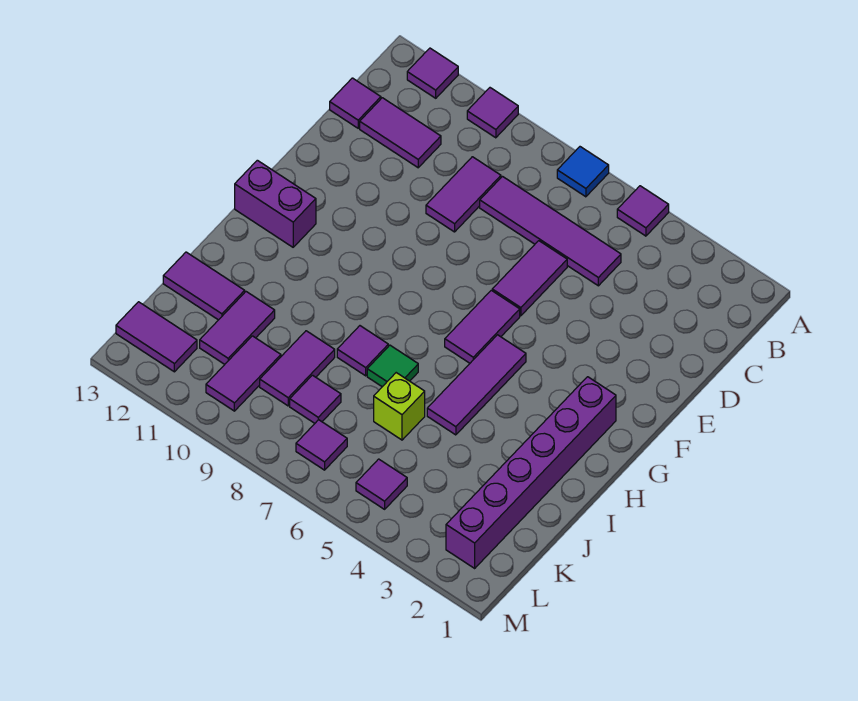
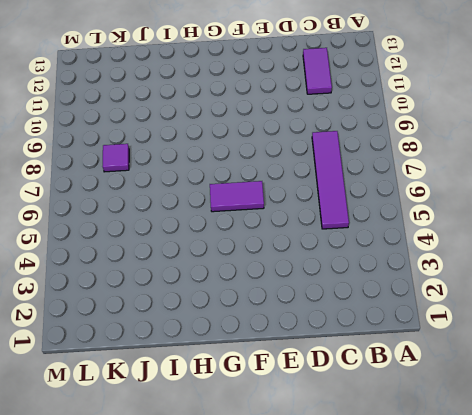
none -> purple 1x1 tile [617,186,669,236]
none -> blue 1x1 tile [557,147,609,197]
none -> purple 1x1 tile [467,88,518,138]

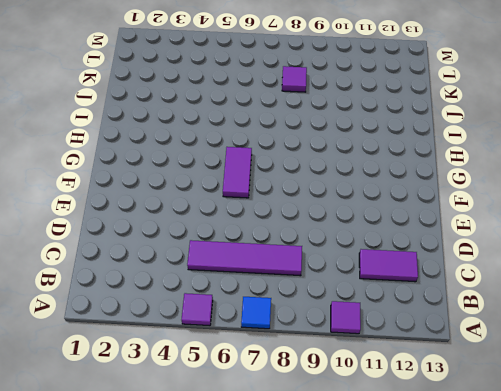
none -> purple 1x1 tile [407,48,458,98]
none -> purple 1x2 tile [426,157,501,232]
none -> purple 1x1 tile [330,78,381,128]

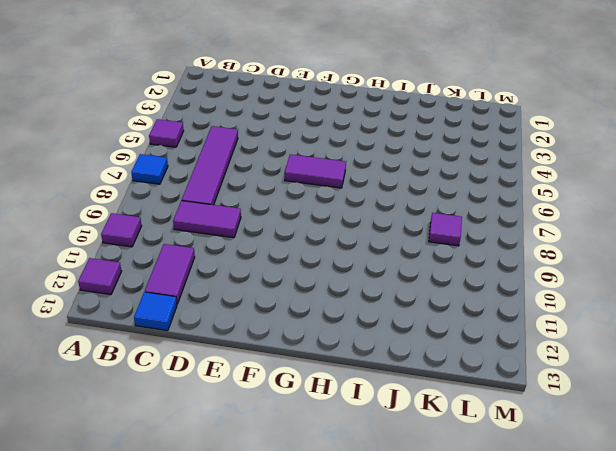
blue 1x1 tile [134,292,177,331] -> purple 1x1 tile [330,78,381,128]
none -> purple 1x2 tile [492,241,567,316]
none -> purple 1x6 brick [446,377,616,568]
none -> purple 1x3 tile [427,335,526,435]

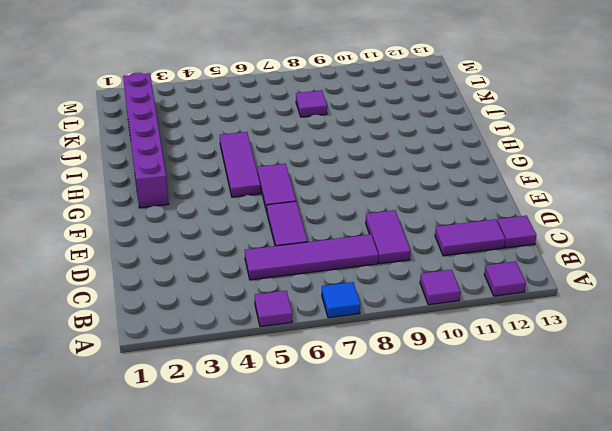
none -> purple 1x2 brick [235,160,316,247]
none -> green 1x1 tile [367,345,418,387]
none -> purple 1x1 tile [337,326,388,376]

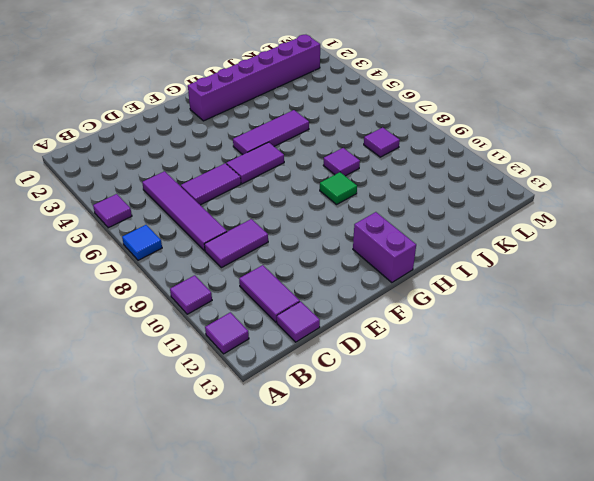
green 1x1 tile [320,172,357,204] -> green 1x1 tile moved to [367,345,418,387]
none -> lime 1x1 brick [374,373,425,440]
none -> purple 1x2 tile [260,331,335,406]
none -> purple 1x2 tile [200,292,275,364]

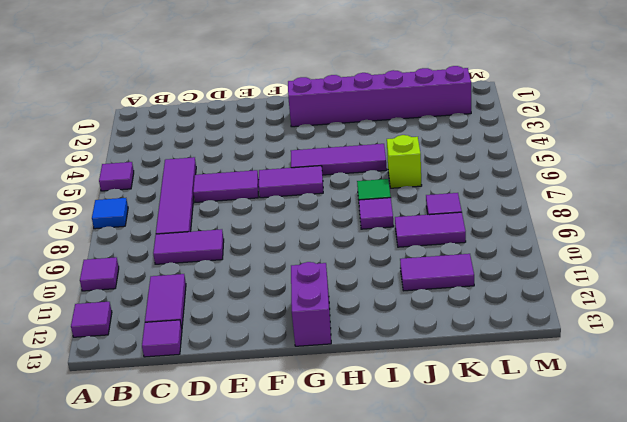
none -> purple 1x2 tile [163,252,245,320]
none -> purple 1x2 tile [206,336,281,411]
none -> purple 1x1 tile [356,459,407,509]

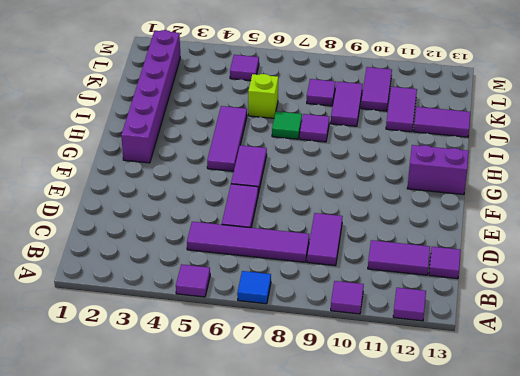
none -> purple 1x1 tile [296,420,347,470]
none -> purple 1x2 tile [116,302,197,372]

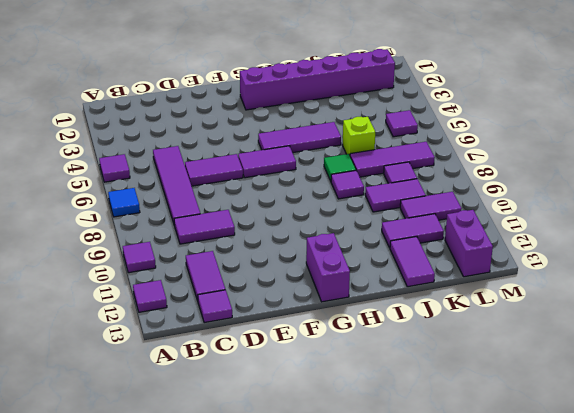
purple 1x3 tile [350,142,435,177] -> purple 1x1 tile [296,420,347,470]
purple 1x2 brick [445,210,493,277] -> purple 1x2 tile [116,302,197,372]

